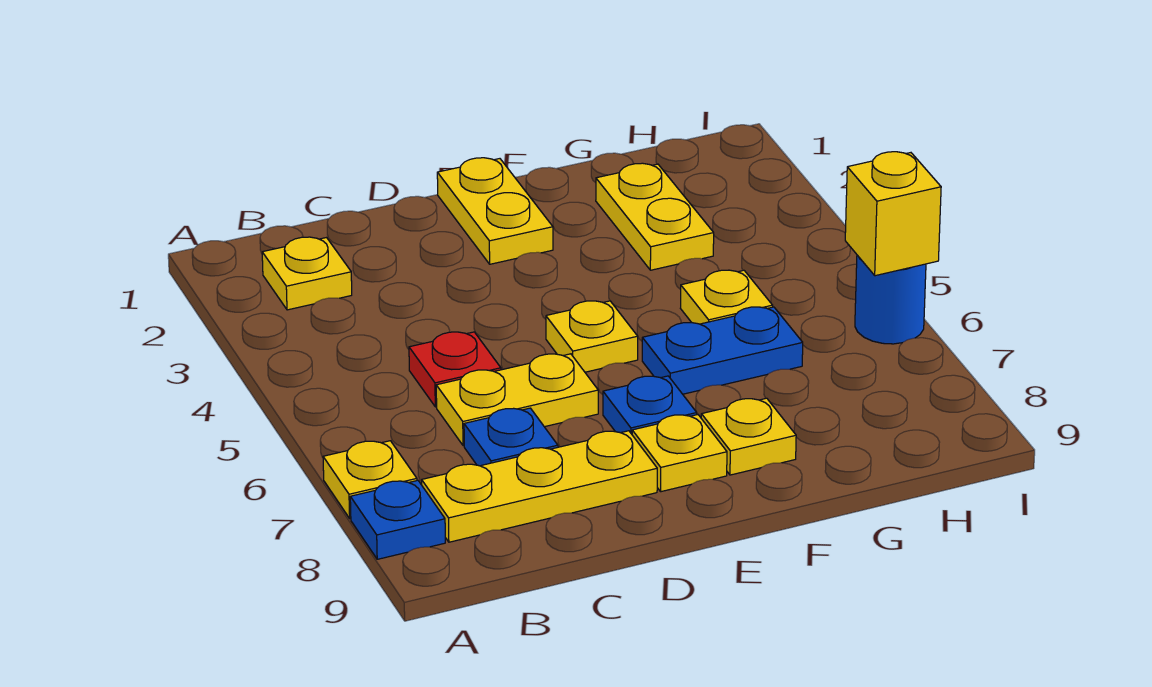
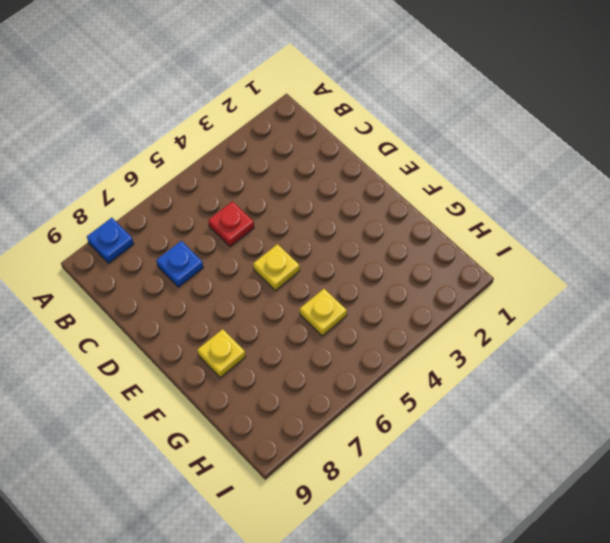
none -> yellow 1x1 plate [323,441,417,519]
none -> yellow 1x1 plate [262,237,352,310]
none -> yellow 1x3 plate [422,431,657,542]

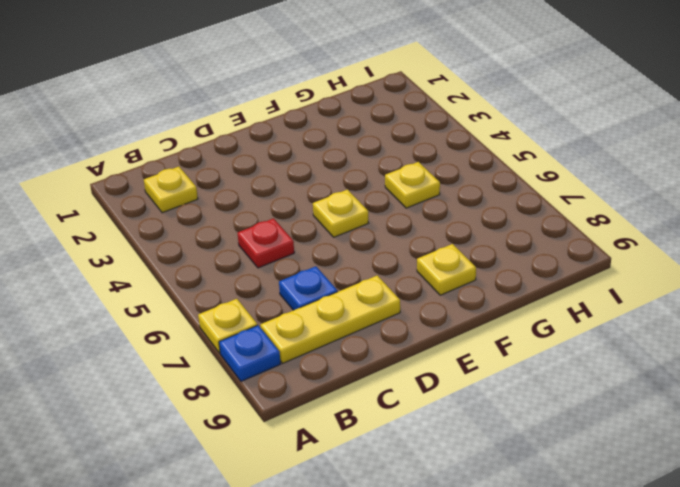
none -> yellow 1x2 plate [436,354,598,446]
none -> yellow 1x2 plate [437,158,553,264]
none -> blue 1x1 plate [603,376,697,434]

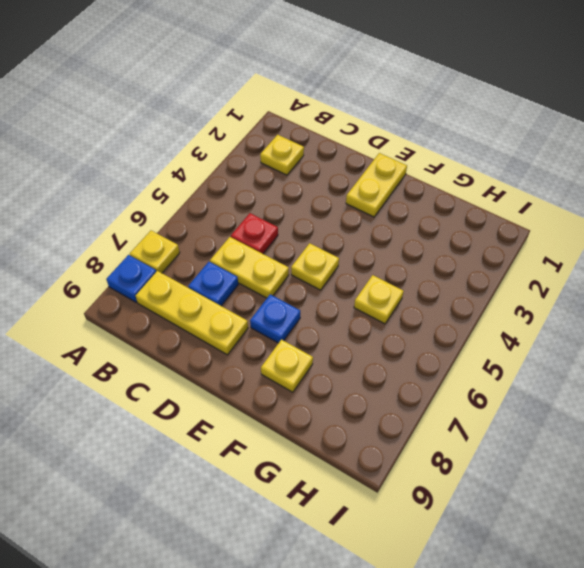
none -> yellow 1x1 plate [632,415,727,492]
none -> blue 1x2 plate [642,307,803,394]
none -> yellow 1x2 plate [596,163,714,270]

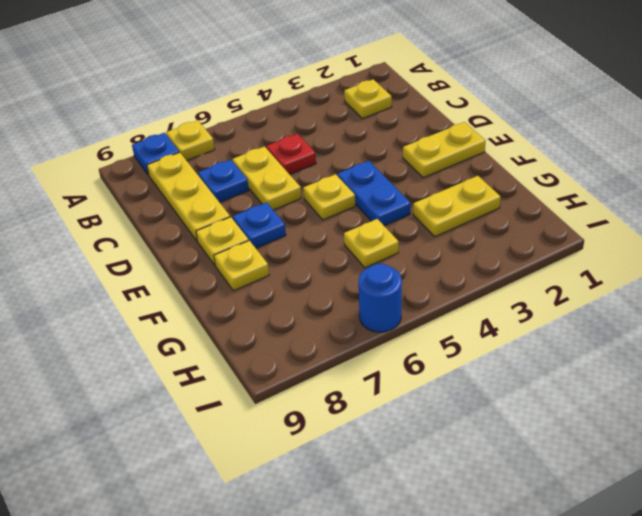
blue 1x2 plate [337,161,411,226] -> blue 1x2 plate moved to [642,307,803,394]
none -> yellow 1x1 brick [845,152,941,276]

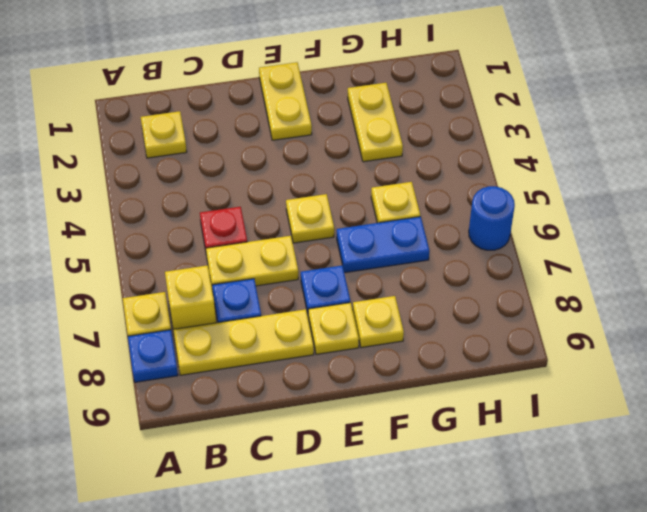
yellow 1x1 brick [165,265,216,329] -> yellow 1x1 brick moved to [845,152,941,276]

